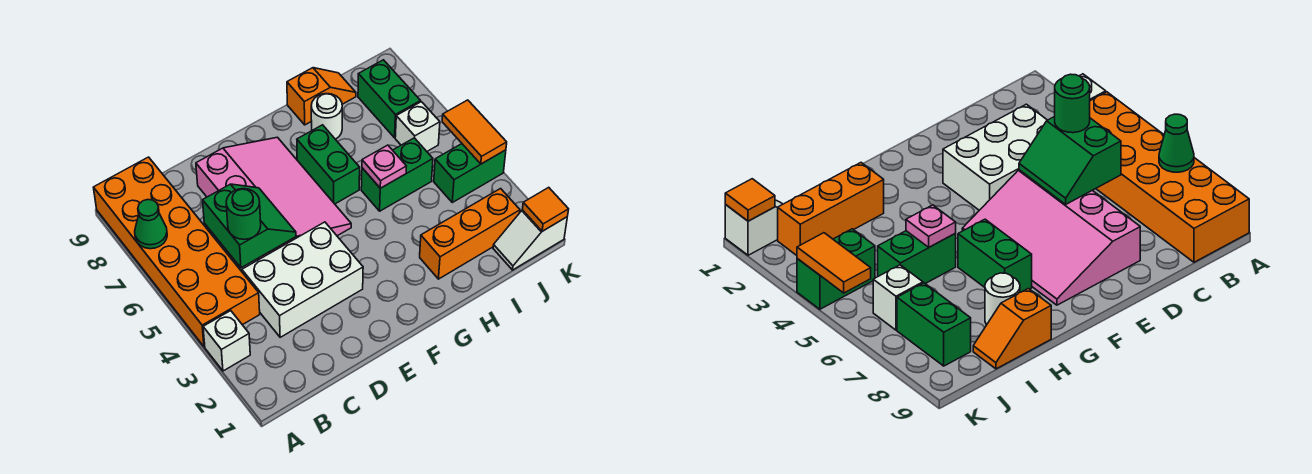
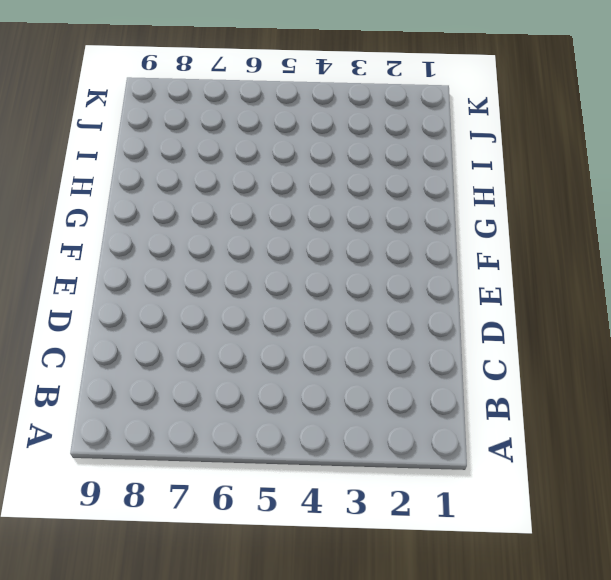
none -> white 1x1 brick [203,311,250,371]
none -> orange 2x6 brick [93,157,260,347]
none -> white 2x3 brick [242,222,363,337]

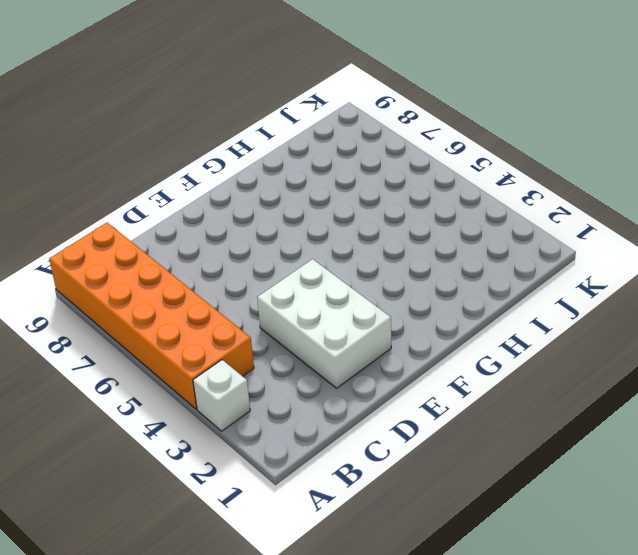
white 2x3 brick [257,259,391,388] -> white 2x3 brick turned to [242,222,363,337]
none -> pink 3x4 slope [196,137,351,260]
none -> green 1x2 brick [297,125,360,204]
none -> orange 1x3 brick [420,189,520,279]

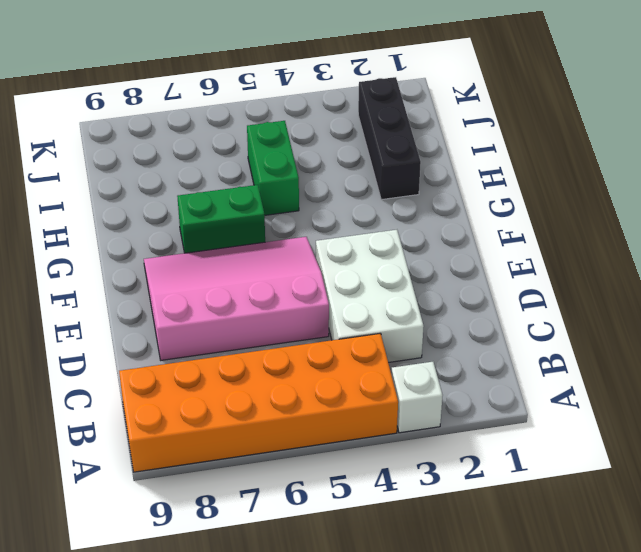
black 1x3 brick [358,77,421,200] -> orange 1x3 brick [420,189,520,279]
none -> white 1x1 round brick [311,94,342,139]
none -> orange 1x2 slope [287,68,356,125]
none -> white 1x2 slope [493,210,567,270]

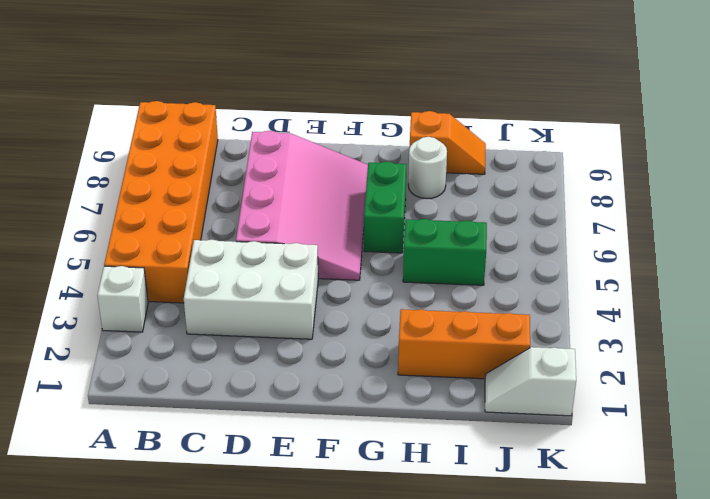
none -> green 1x2 brick [434,144,506,202]
none -> white 1x1 brick [395,102,440,151]
none -> green 1x2 brick [358,60,421,138]

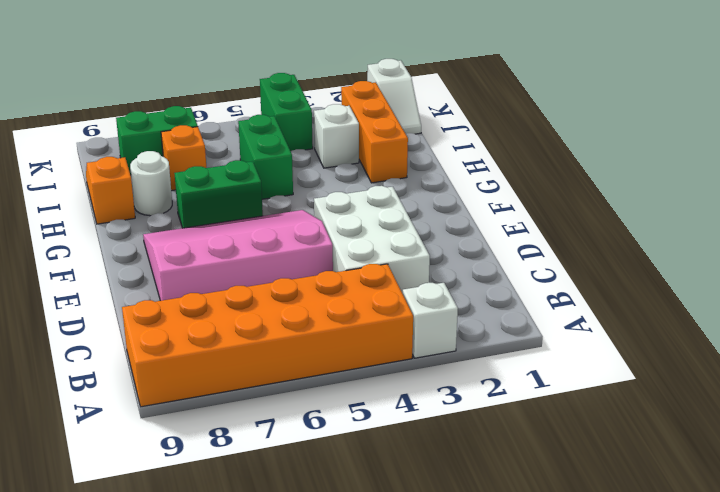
white 1x1 brick [314,104,359,168] -> white 1x1 brick moved to [395,102,440,151]
orange 1x1 brick [161,125,206,191] -> none
none -> green 1x1 cone [135,200,167,249]
none -> green 2x2 slope [203,184,296,268]
none -> pink 1x1 plate [362,145,406,188]

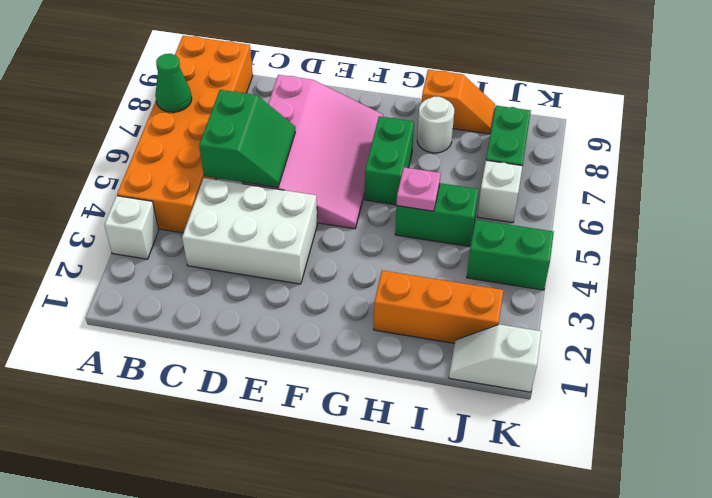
none -> orange 1x1 tile [522,187,569,231]
none -> orange 1x2 tile [442,100,507,164]
none -> green 1x1 round brick [226,189,261,239]

